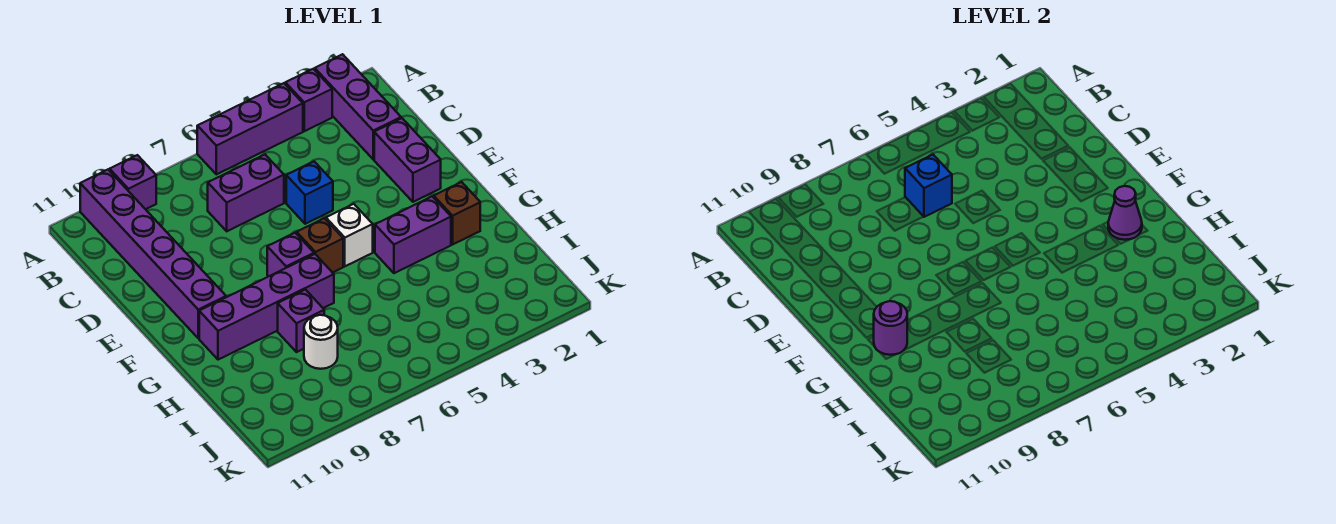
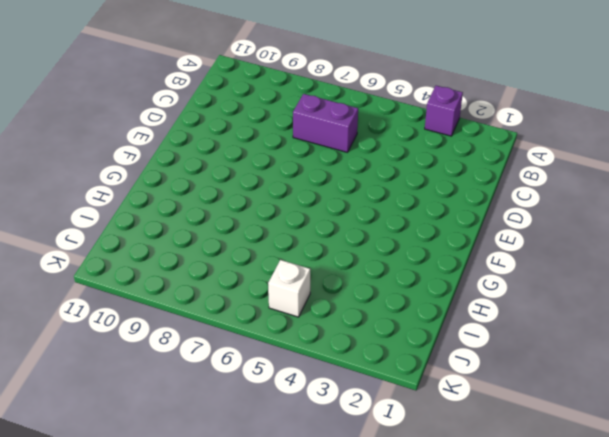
white 1x1 brick [268,260,310,317] -> white 1x1 brick moved to [326,204,373,266]
none -> purple 1x3 brick [315,54,401,159]
none -> purple 1x3 brick [197,83,303,174]
none -> purple 1x1 brick [110,155,156,209]

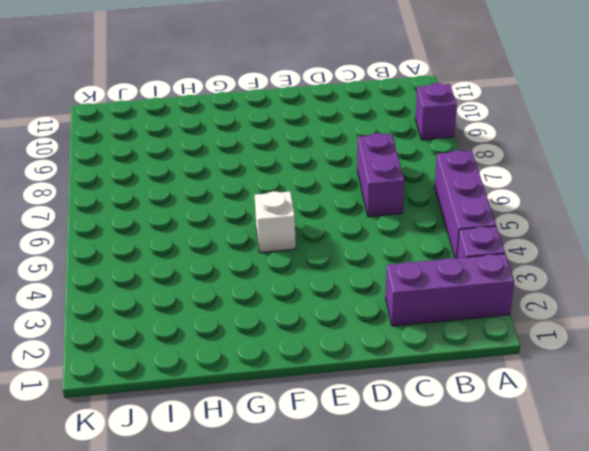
none -> purple 1x6 brick [80,170,226,338]
none -> purple 1x2 brick [374,118,441,202]
none -> blue 1x1 brick [286,162,333,224]

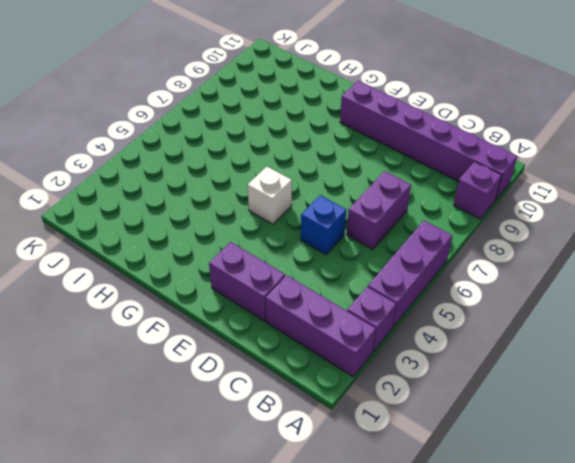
none -> brown 1x1 brick [297,218,343,273]
none -> purple 1x1 brick [267,233,314,276]
none -> brown 1x1 brick [434,182,480,244]

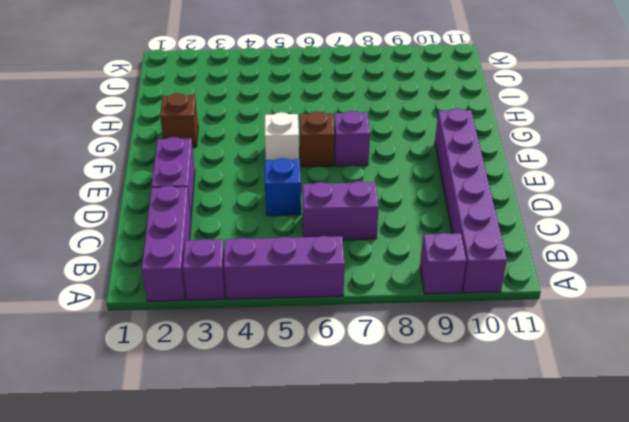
none -> purple 1x2 brick [375,197,451,273]
none -> purple 1x4 brick [199,254,334,360]
none -> purple 1x1 brick [278,290,324,352]

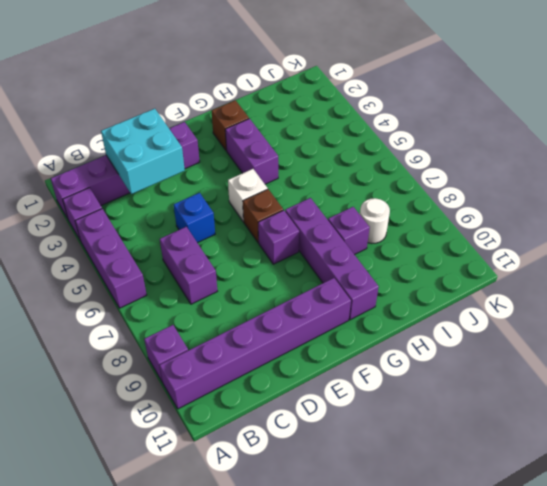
cyan 2x2 brick [101,109,185,194] -> none
none -> blue 1x1 brick [905,155,952,217]
none -> purple 1x1 cone [1108,186,1142,240]
none -> purple 1x1 round brick [873,301,907,355]

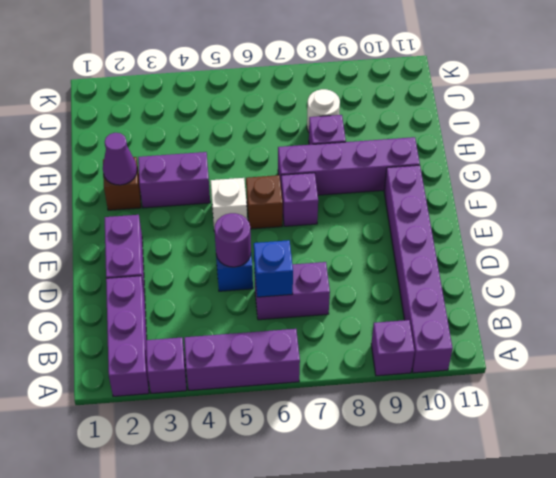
purple 1x1 round brick [215,213,251,267] -> purple 1x1 round brick moved to [873,301,907,355]

